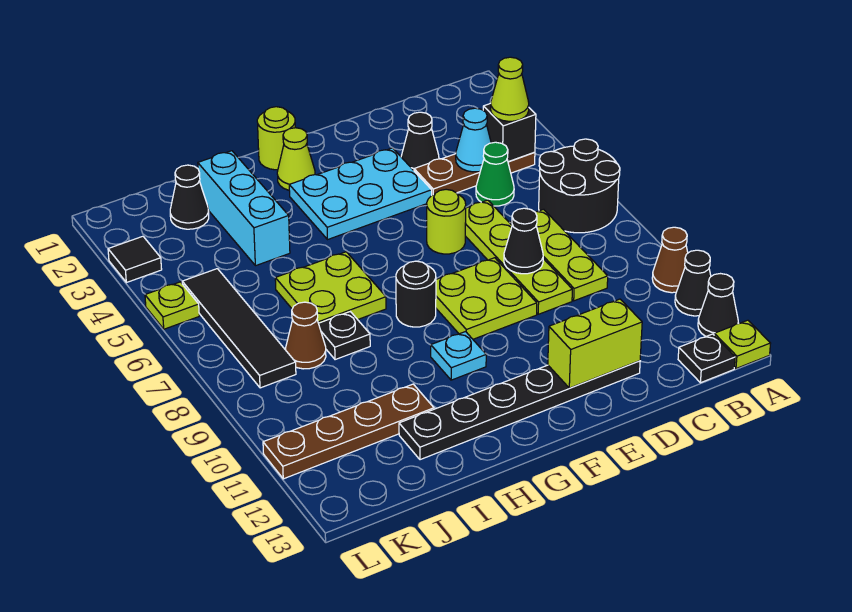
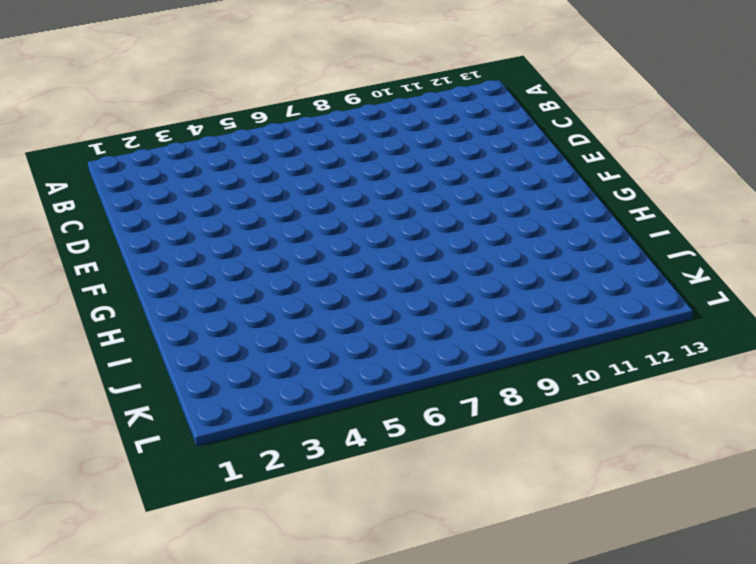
none -> black 2x2 round brick [539,139,620,233]
none -> brown 1x1 cone [652,227,688,293]
none -> black 1x1 cone [675,250,711,316]
none -> black 1x1 cone [698,274,738,336]

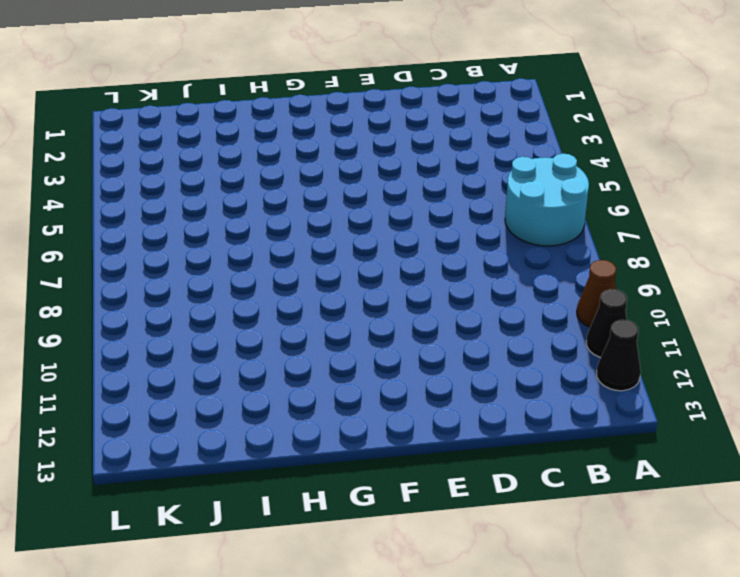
cyan 2x2 round brick [505,154,589,246] -> black 2x2 round brick [539,139,620,233]
none -> lime 1x1 plate [714,320,771,369]
none -> brown 1x3 plate [414,152,535,195]
none -> black 1x1 plate [678,334,735,383]
none -> green 1x1 cone [476,142,514,206]

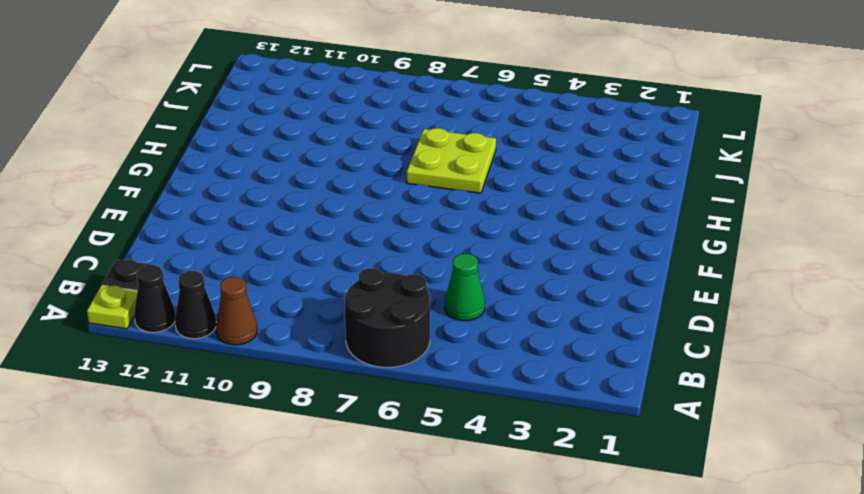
none -> brown 1x3 plate [414,152,535,195]
none -> lime 1x3 plate [510,209,608,301]
none -> black 1x1 cone [401,112,439,170]
none -> lime 1x4 plate [465,200,572,314]

